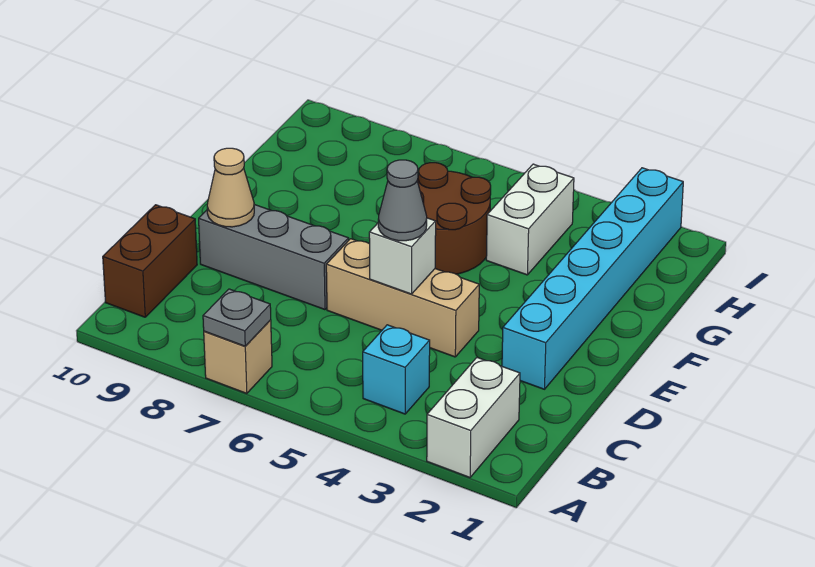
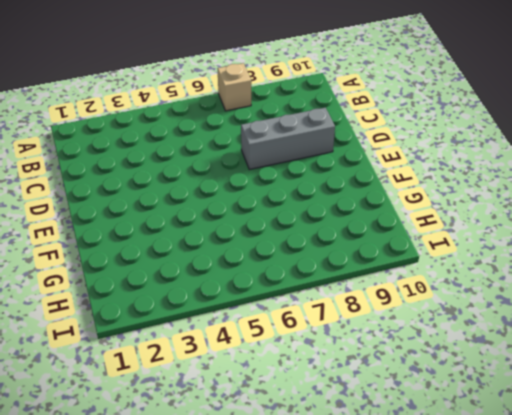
none -> white 1x2 brick [427,358,520,478]
none -> cyan 1x1 brick [363,325,430,414]
none -> brown 1x2 brick [103,205,197,317]

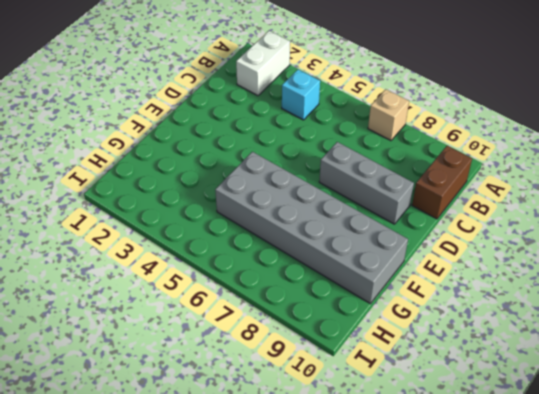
grey 2x6 brick [215,152,408,304] -> brown 2x2 round brick [417,163,491,274]
none -> cyan 1x6 brick [502,168,683,389]
none -> tan 1x3 brick [326,239,479,357]
none -> white 1x2 brick [486,164,574,275]

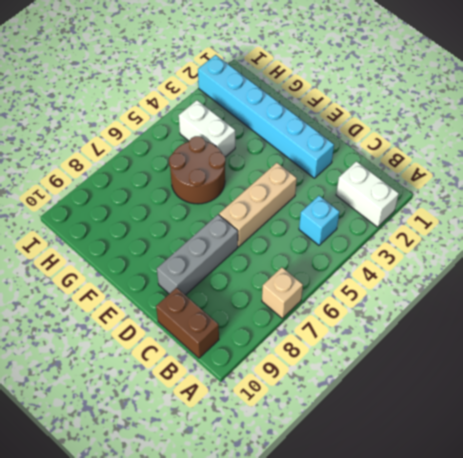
none -> grey 1x1 plate [203,289,271,346]
none -> white 1x1 brick [369,218,436,294]
none -> tan 1x1 cone [207,148,254,227]

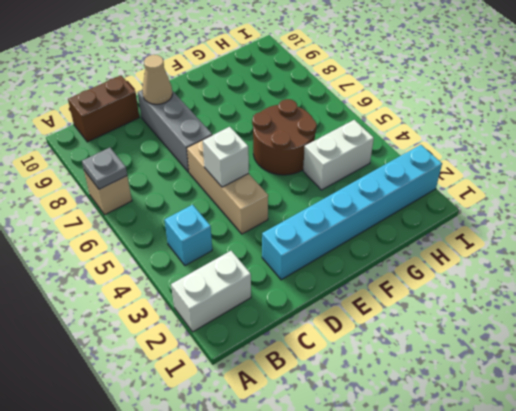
none -> grey 1x1 cone [378,160,427,241]

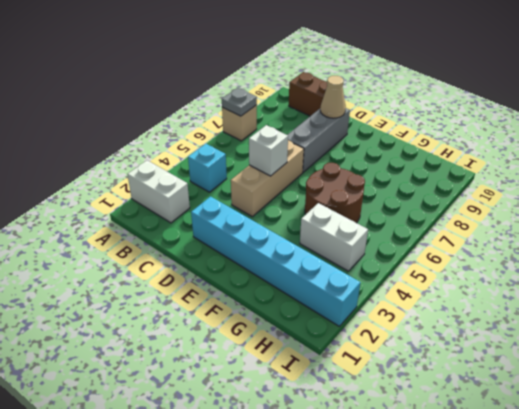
none -> grey 1x1 cone [378,160,427,241]

